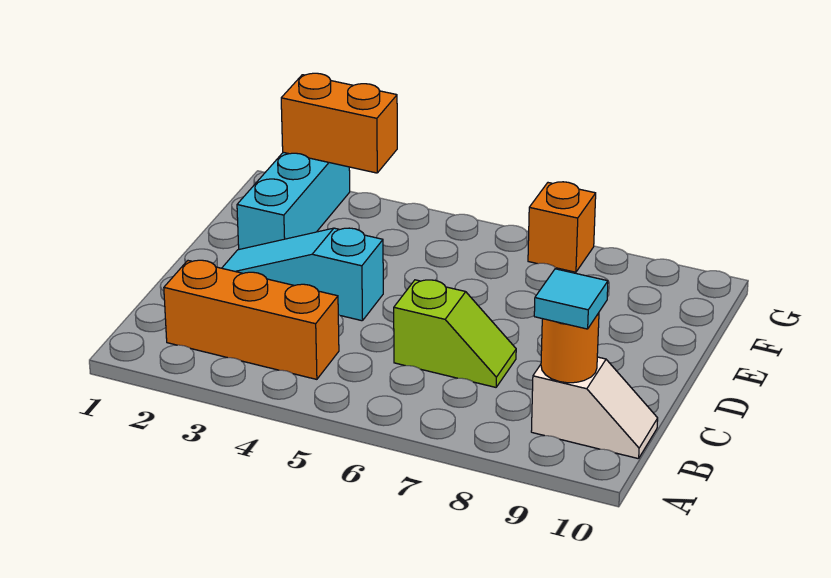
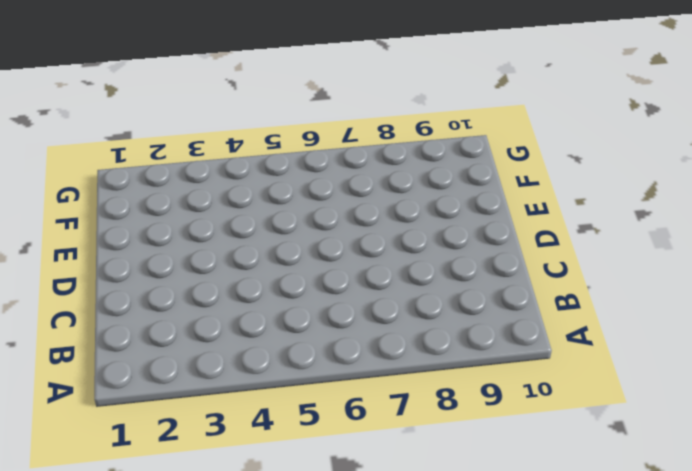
none -> orange 1x3 brick [164,260,339,379]
none -> white 1x2 slope [531,357,658,459]

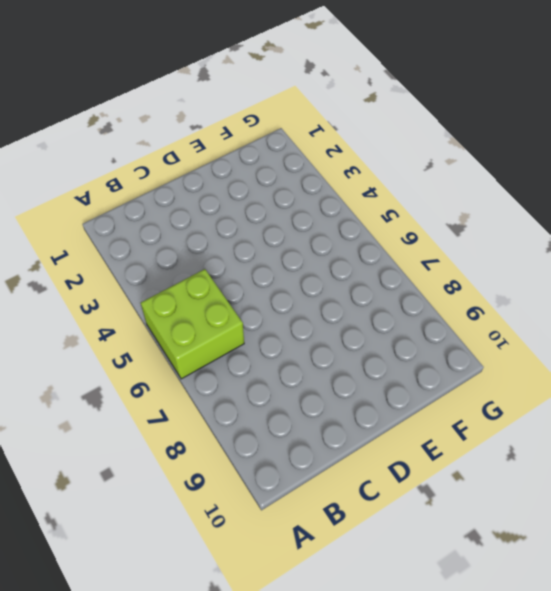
lime 2x2 brick [141,269,244,379] -> none
none -> orange 1x3 brick [164,260,339,379]
none -> white 1x2 slope [531,357,658,459]

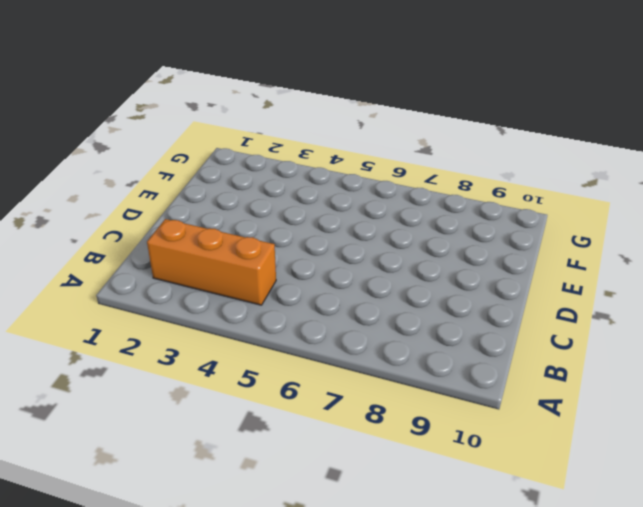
none -> white 1x2 slope [531,357,658,459]
none -> lime 1x2 slope [394,280,516,387]

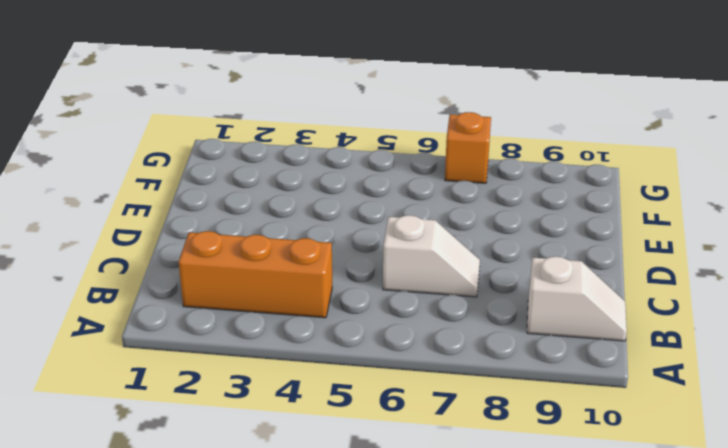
white 1x2 slope [383,215,480,297] -> lime 1x2 slope [394,280,516,387]
none -> cyan 1x3 slope [222,228,383,321]
none -> cyan 1x3 brick [237,152,350,249]

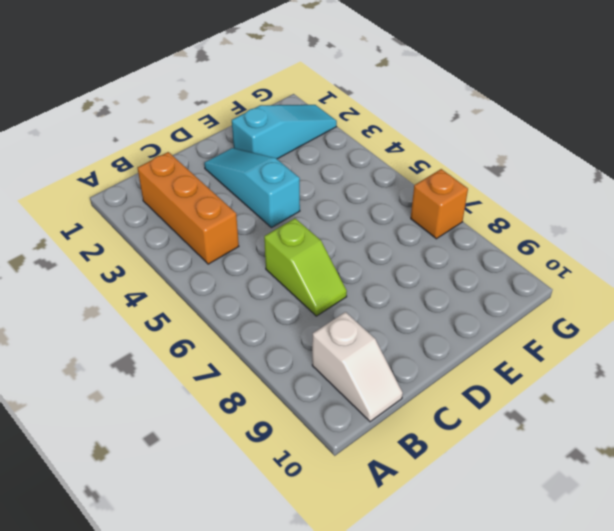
cyan 1x3 slope [232,105,337,159] -> cyan 1x3 brick [237,152,350,249]
none -> orange 1x1 round brick [541,313,599,383]
none -> orange 1x2 brick [281,73,397,173]

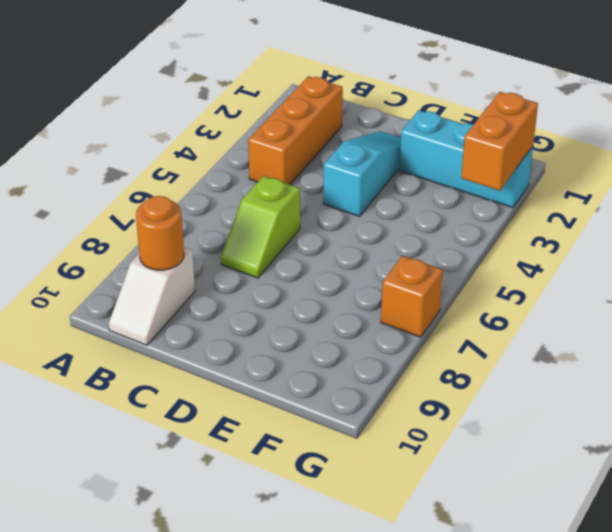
none -> cyan 1x1 tile [534,269,608,329]

